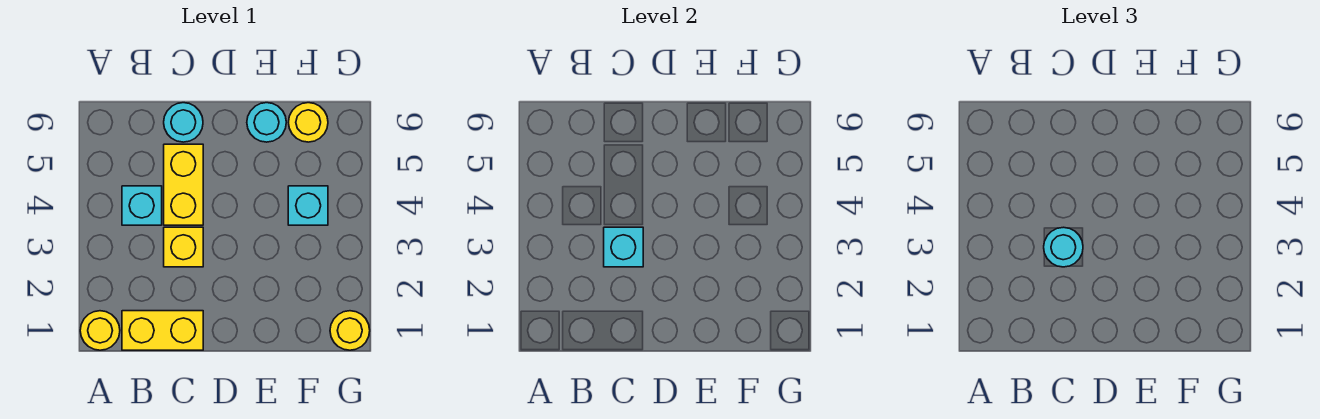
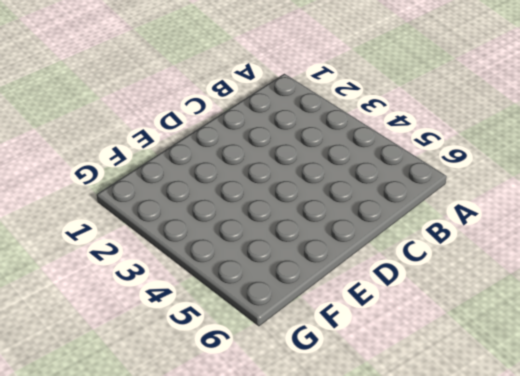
none -> yellow 1x1 round brick [80,311,120,350]
none -> yellow 1x2 brick [122,311,203,350]
none -> cyan 1x1 brick [122,186,162,225]

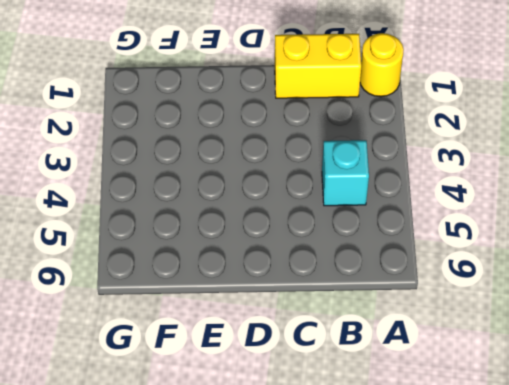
none -> yellow 1x1 brick [164,227,203,267]
none -> yellow 1x2 brick [164,144,203,225]
none -> cyan 1x1 round brick [164,103,203,142]

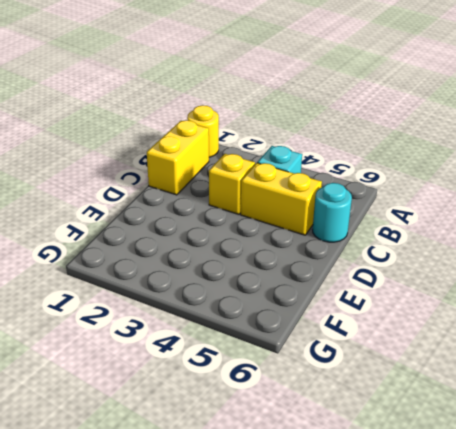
none -> cyan 1x1 round brick [247,103,286,142]
none -> cyan 1x1 brick [288,186,328,225]
none -> yellow 1x1 round brick [288,103,328,142]

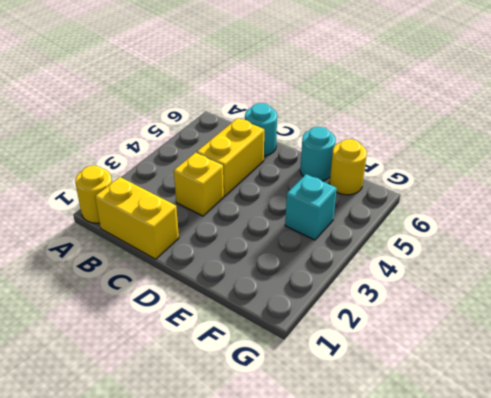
none -> cyan 1x1 brick [122,186,162,225]
none -> yellow 1x1 round brick [330,311,370,350]
none -> cyan 1x1 brick [604,227,643,267]

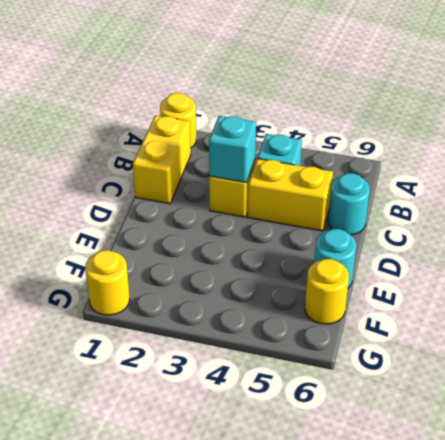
none -> cyan 1x1 brick [288,186,328,225]
none -> cyan 1x1 round brick [1044,227,1083,267]

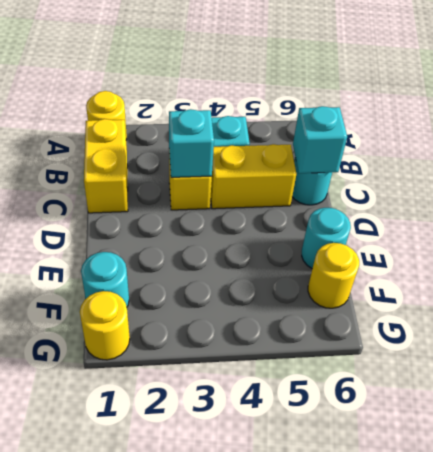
cyan 1x1 brick [293,106,347,173] -> cyan 1x1 brick moved to [288,186,328,225]
cyan 1x1 round brick [81,252,129,307] -> cyan 1x1 round brick moved to [1044,227,1083,267]

